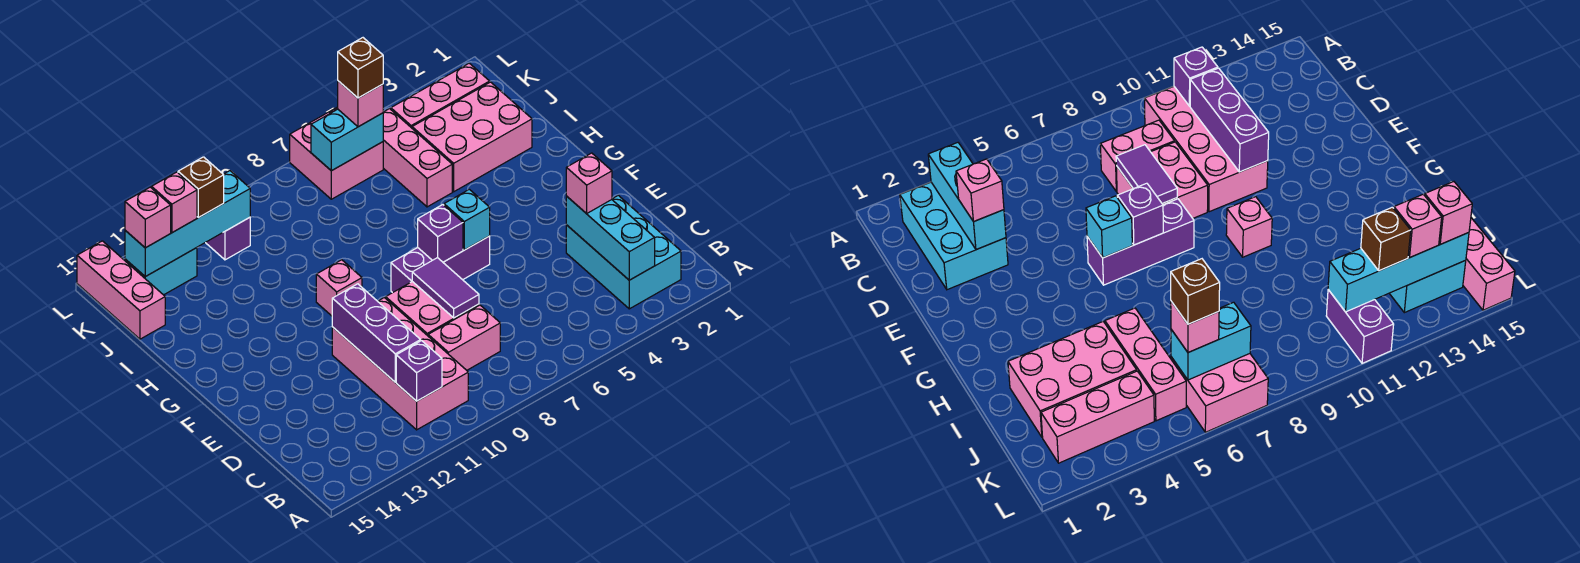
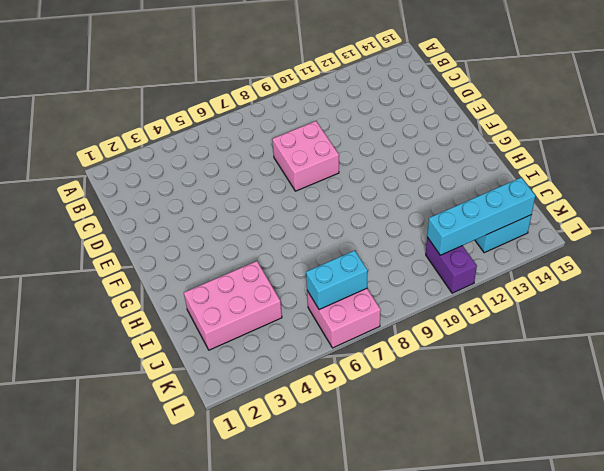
none -> cyan 2x3 brick [566,195,681,309]
none -> pink 2x4 brick [332,298,468,430]
none -> pink 1x2 brick [428,305,500,370]

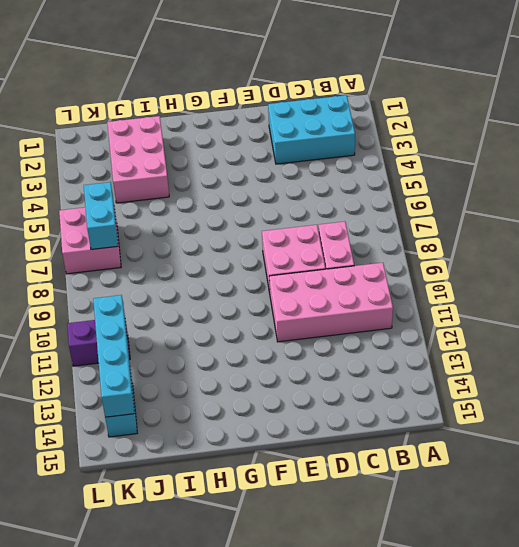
none -> purple 1x3 brick [391,236,490,293]
none -> pink 1x1 brick [316,260,362,316]
none -> pink 1x3 brick [383,109,452,207]

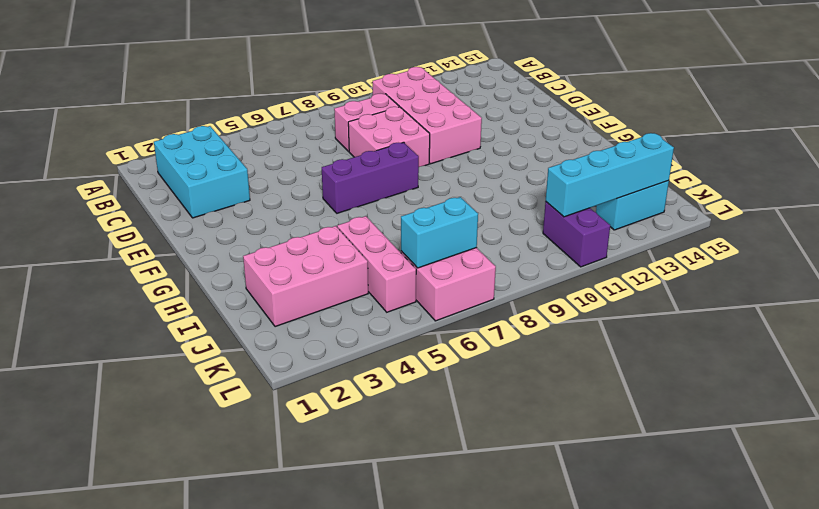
none -> pink 1x1 brick [316,260,362,316]
none -> pink 1x3 brick [77,241,165,339]
none -> pink 1x3 brick [391,63,490,128]

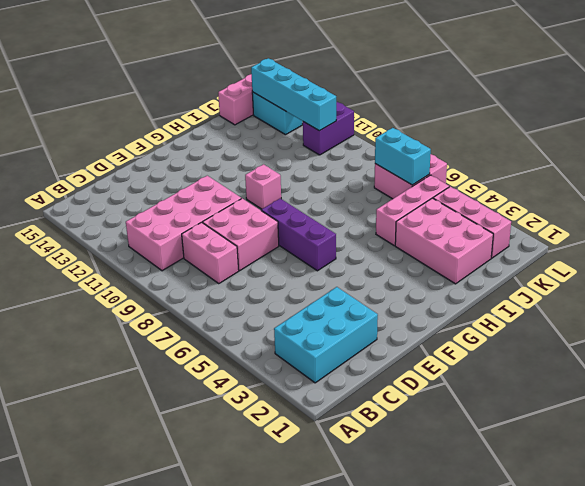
none -> cyan 1x3 brick [566,196,655,280]
none -> purple 1x1 brick [396,341,442,401]
none -> purple 1x3 brick [332,284,421,382]

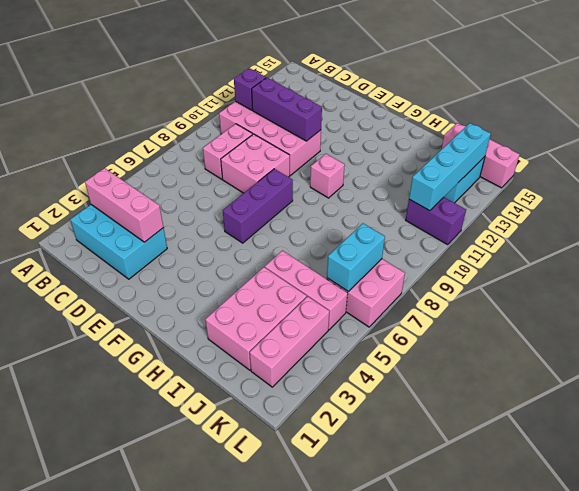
pink 1x3 brick [85,168,163,242] -> cyan 1x3 brick [566,196,655,280]
none -> purple 1x2 tile [412,258,479,318]
none -> cyan 1x1 brick [444,189,490,250]
none -> purple 1x1 brick [418,205,463,262]

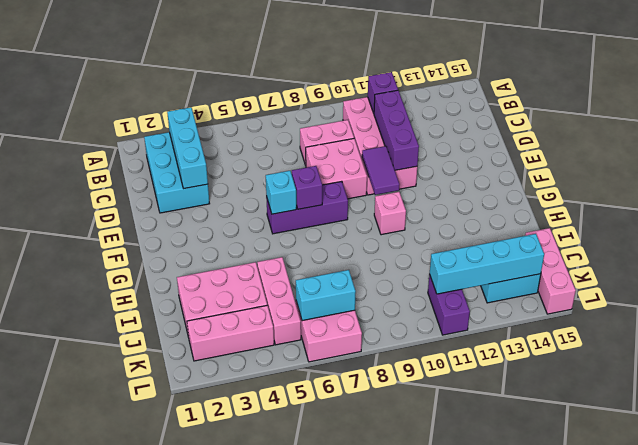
purple 1x2 tile [362,146,400,195] -> purple 1x2 tile moved to [412,258,479,318]
none -> pink 1x1 brick [566,153,612,214]
none -> pink 1x1 brick [338,81,383,127]
none -> brown 1x1 brick [178,157,224,217]

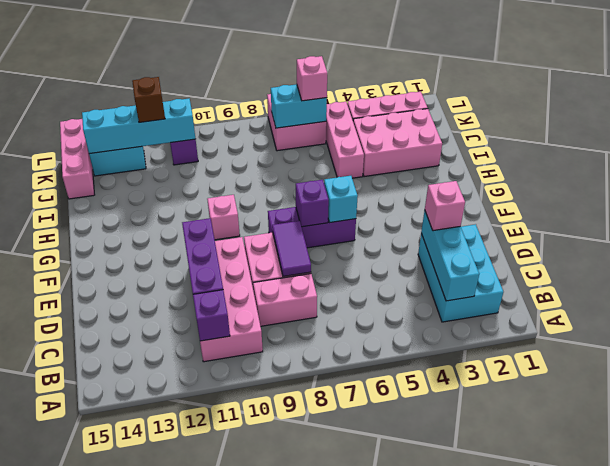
none -> pink 1x1 brick [152,172,197,233]
none -> pink 1x1 brick [125,187,171,248]
none -> brown 1x1 brick [338,38,383,98]

